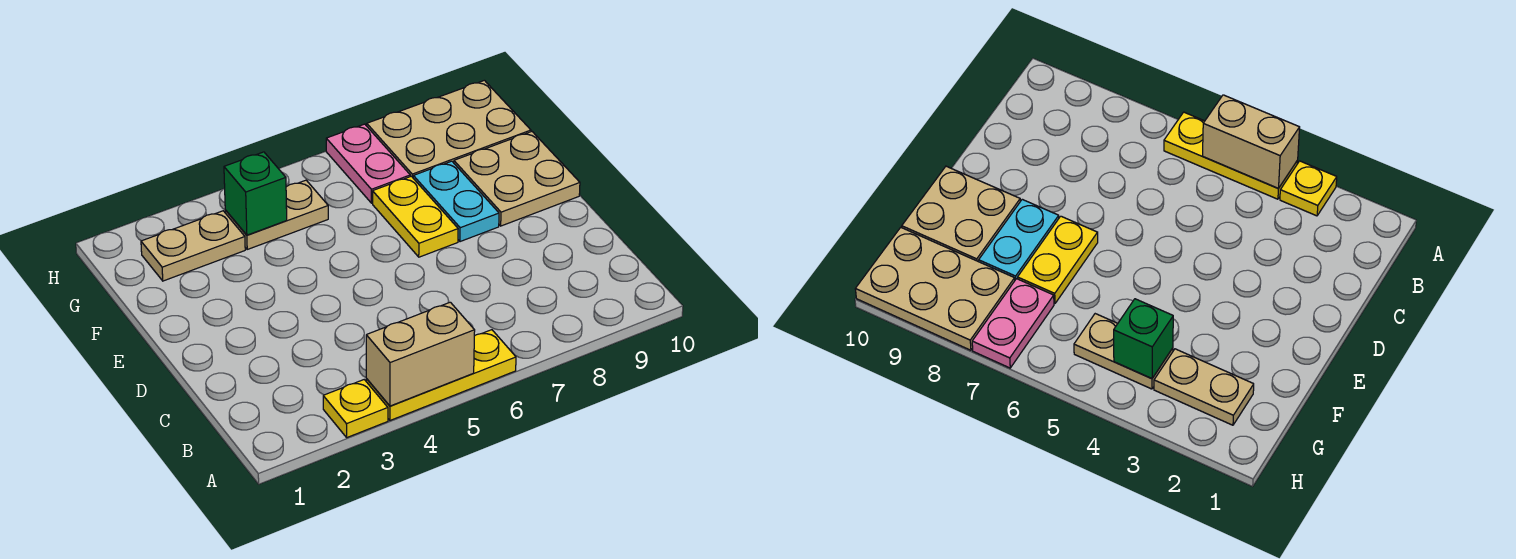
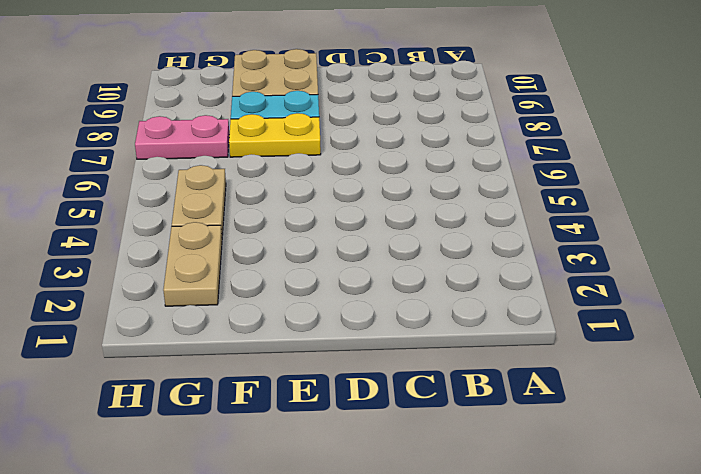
none -> yellow 1x1 plate [323,380,388,437]
none -> yellow 1x3 plate [366,330,516,420]

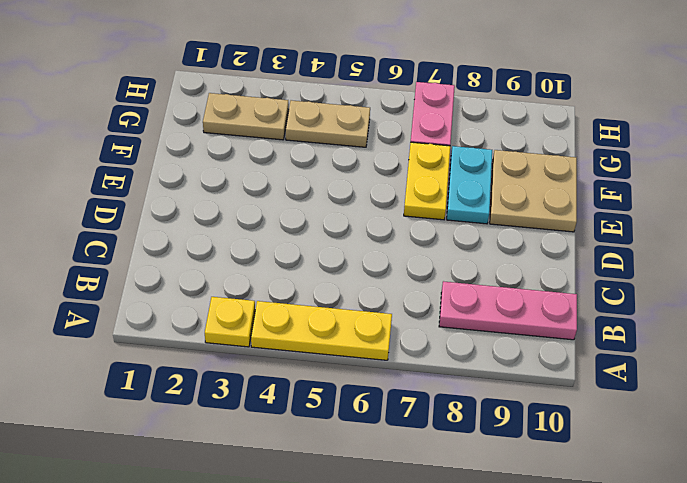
pink 1x3 plate [439,281,577,340] -> none
none -> tan 2x3 plate [367,80,531,177]
none -> tan 1x2 brick [366,302,475,406]

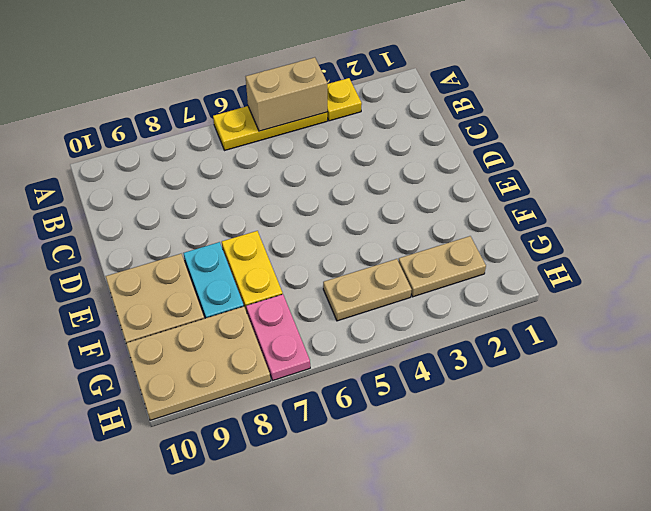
none -> green 1x1 brick [224,152,287,235]

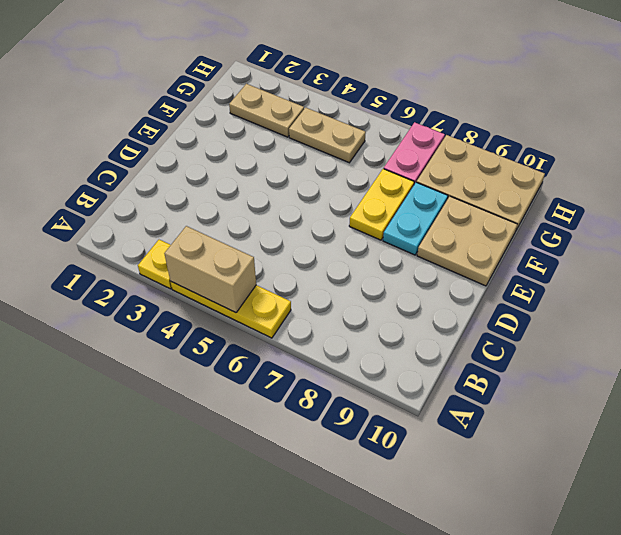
none -> green 1x1 brick [224,152,287,235]

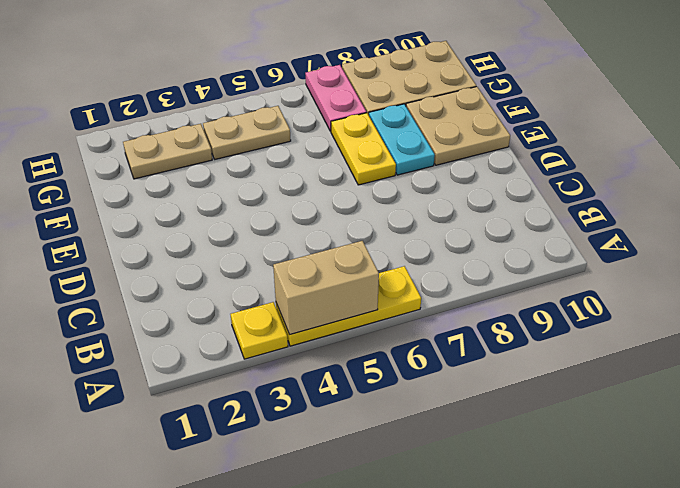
none -> green 1x1 brick [224,152,287,235]

